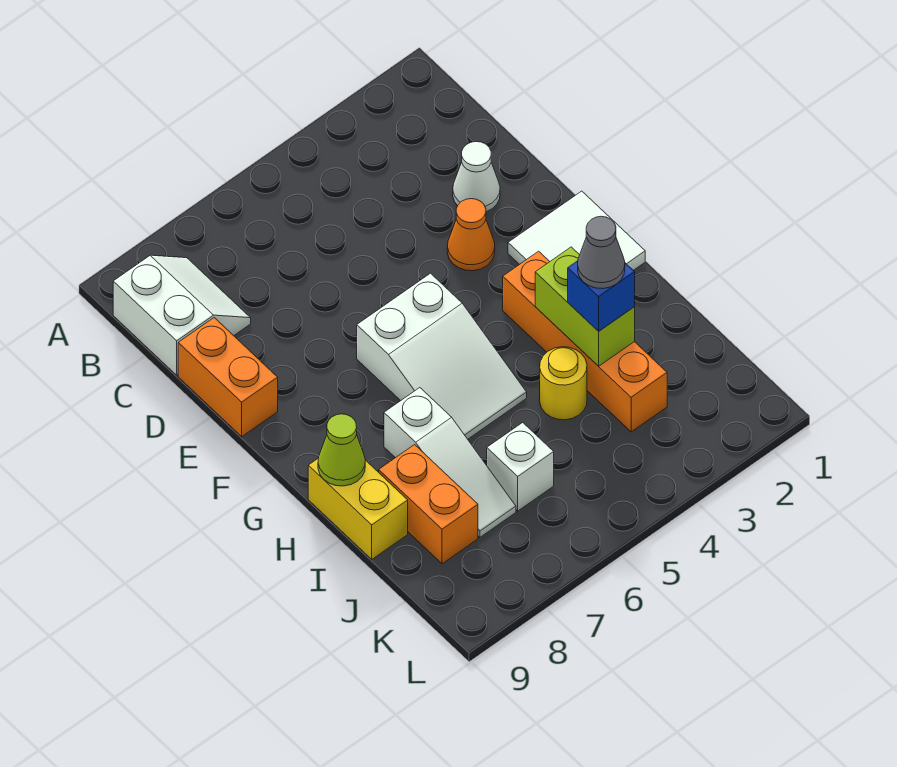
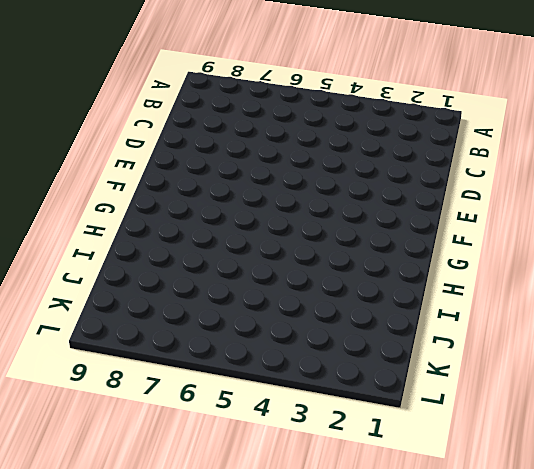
none -> white 2x2 slope [113,255,251,375]
none -> white 1x1 cone [453,142,500,212]
none -> orange 1x2 brick [178,318,278,437]

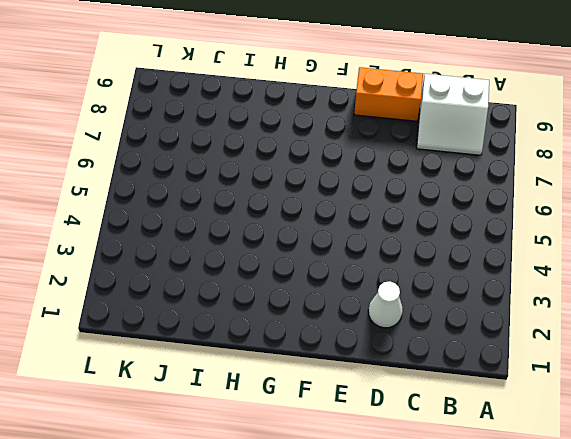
none -> orange 1x1 cone [447,199,495,271]
none -> white 2x2 tile [508,191,645,270]
none -> white 2x3 slope [357,273,527,439]

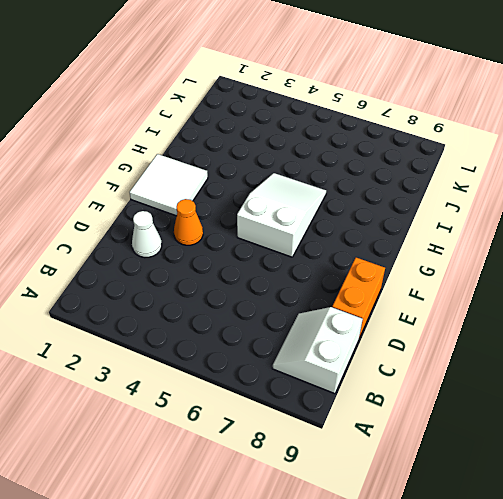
none -> orange 1x4 brick [503,251,667,432]
none -> white 1x3 slope [384,388,516,537]
none -> yellow 1x2 brick [308,459,408,559]

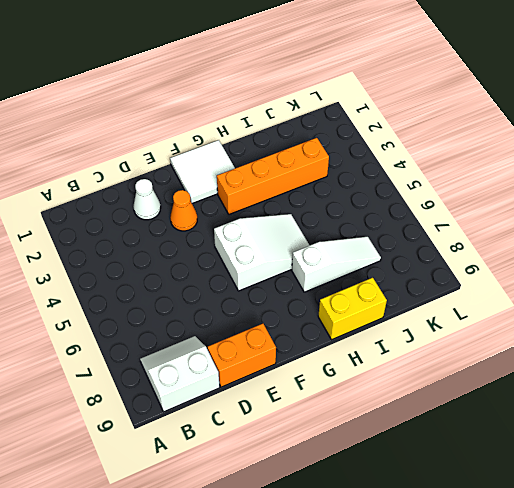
none -> yellow 1x1 round brick [540,347,587,420]
none -> orange 1x2 brick [379,445,478,564]
none -> white 1x1 brick [487,423,554,511]

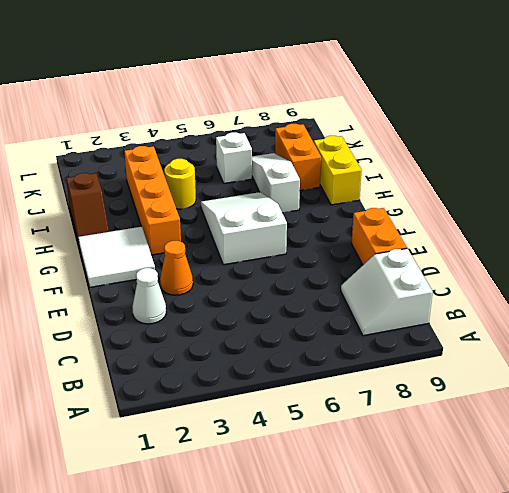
brown 1x2 slope [66,173,109,243] -> none
none -> lime 1x2 brick [535,247,635,366]
none -> lime 1x1 cone [318,414,365,486]
none -> blue 1x1 brick [568,261,635,331]

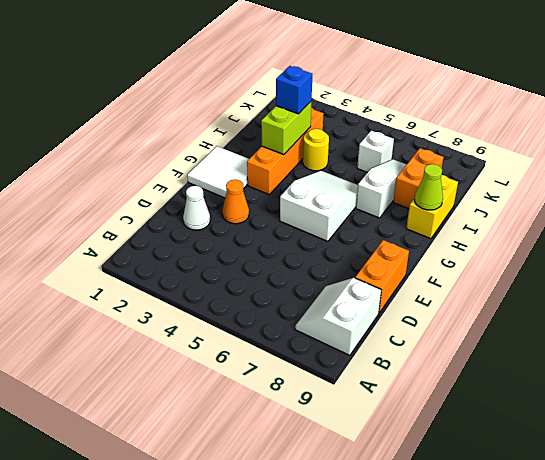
none -> grey 1x1 cone [578,216,625,289]

